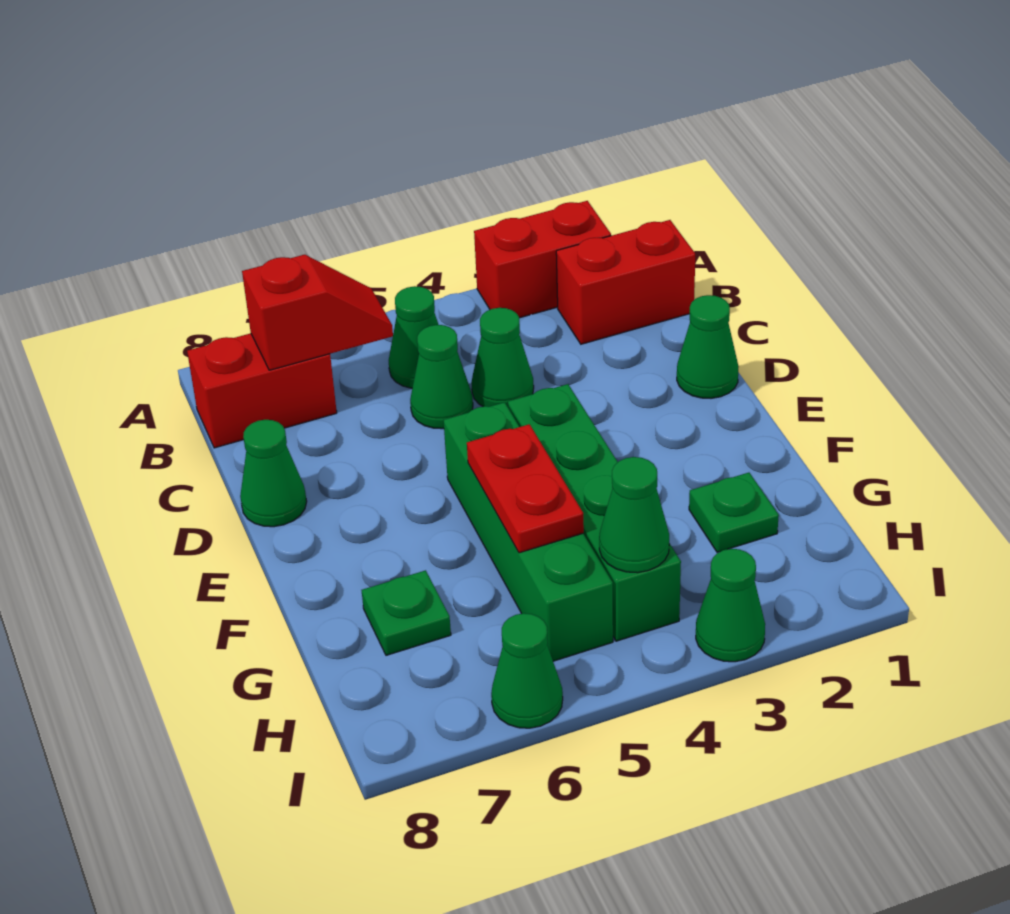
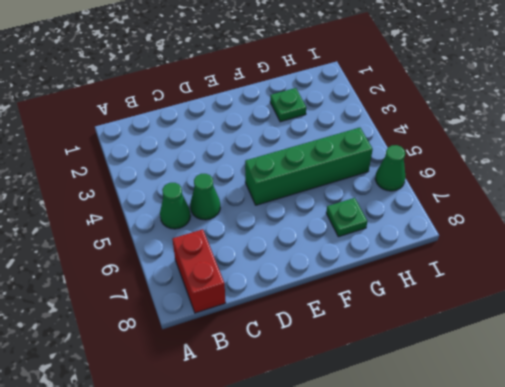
none -> red 1x2 brick [474,201,611,318]
none -> red 1x2 brick [556,220,695,344]
none -> green 1x1 cone [471,308,534,407]

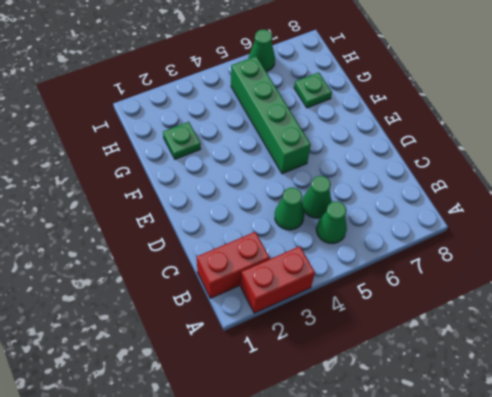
none -> red 1x2 brick [187,333,337,448]
none -> green 1x1 cone [677,295,739,398]
none -> green 1x1 cone [240,420,307,527]

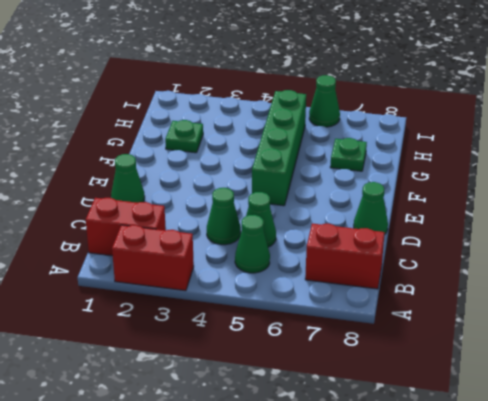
none -> green 1x4 brick [508,384,681,641]
none -> green 1x1 cone [696,549,765,662]
none -> red 1x2 slope [242,255,393,370]

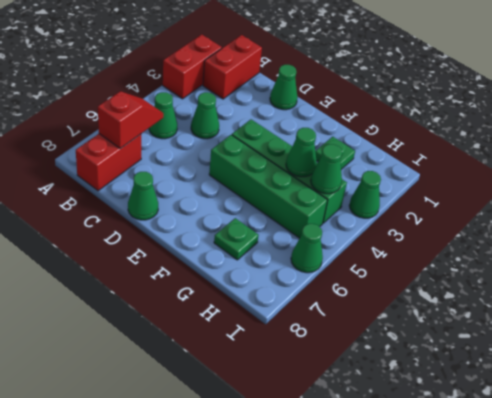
green 1x1 cone [286,128,317,177] -> green 1x1 cone moved to [410,325,473,429]
none -> red 1x2 plate [467,424,584,553]

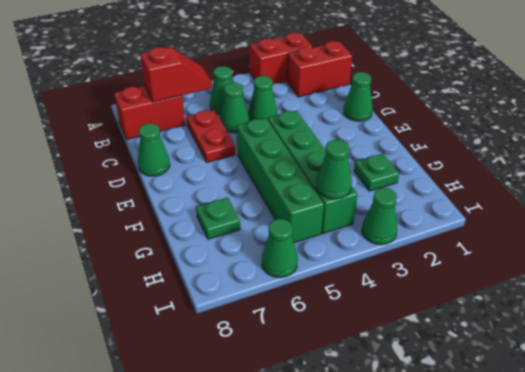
red 1x2 plate [186,110,236,162] -> red 1x2 plate moved to [467,424,584,553]

